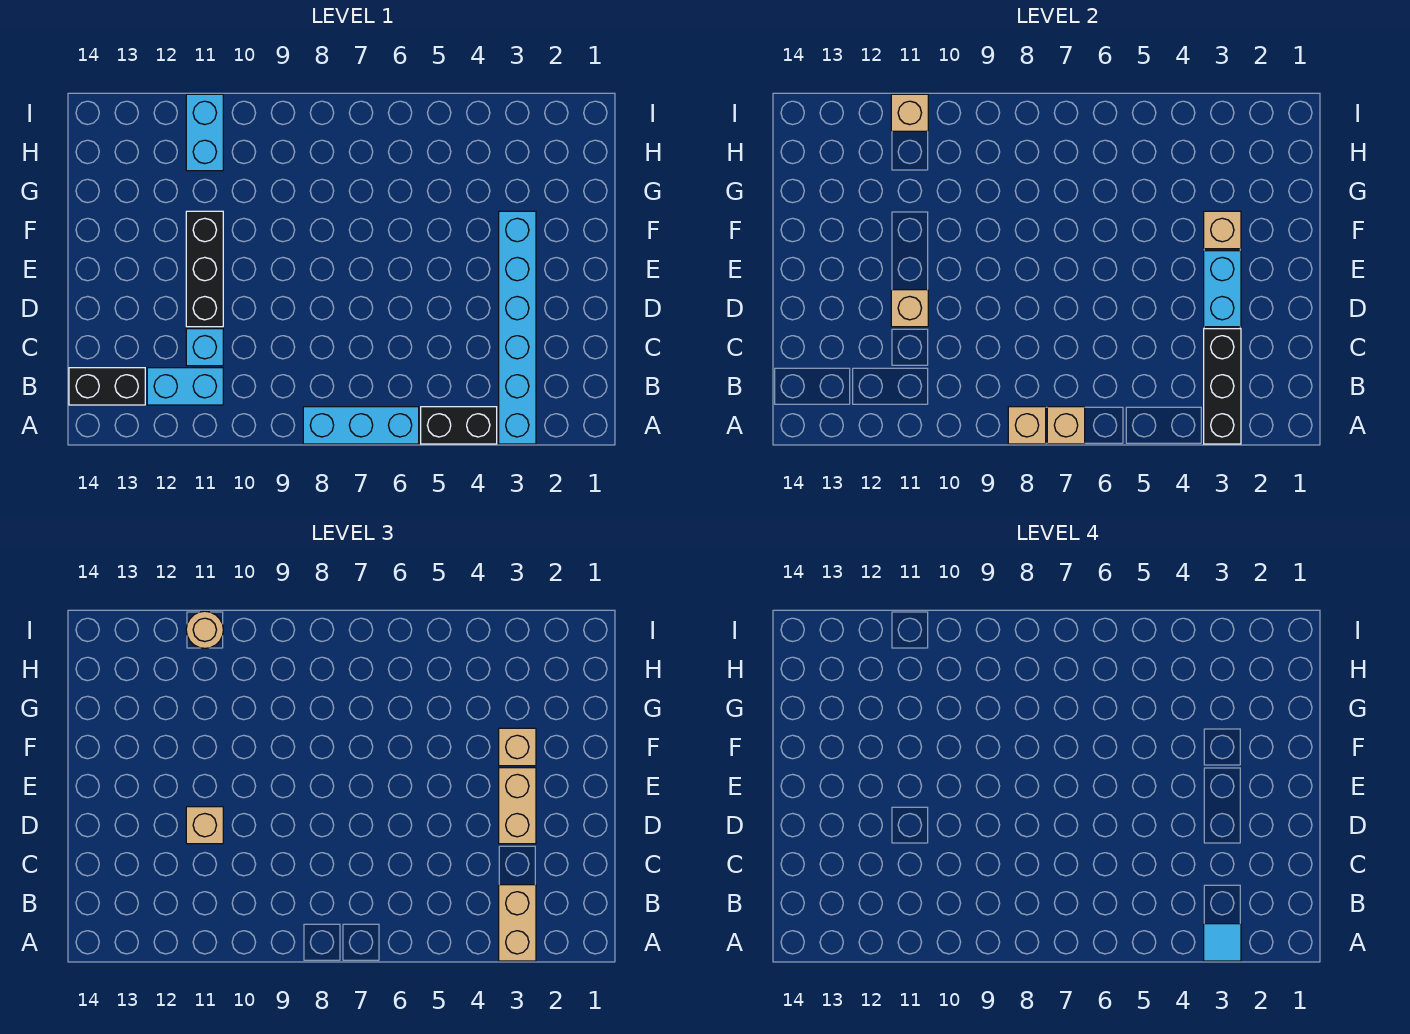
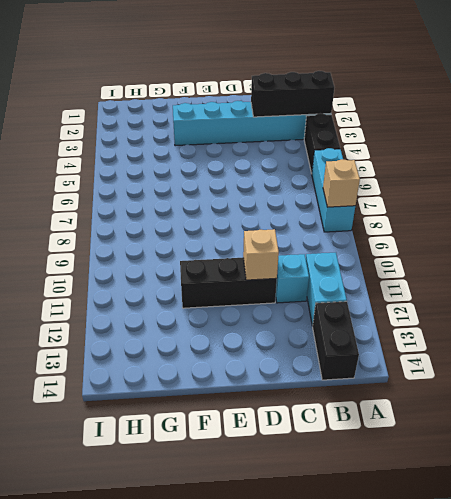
none -> cyan 1x2 brick [186,94,223,171]
none -> tan 1x1 brick [1047,407,1085,444]
none -> cyan 1x2 brick [1204,251,1241,327]

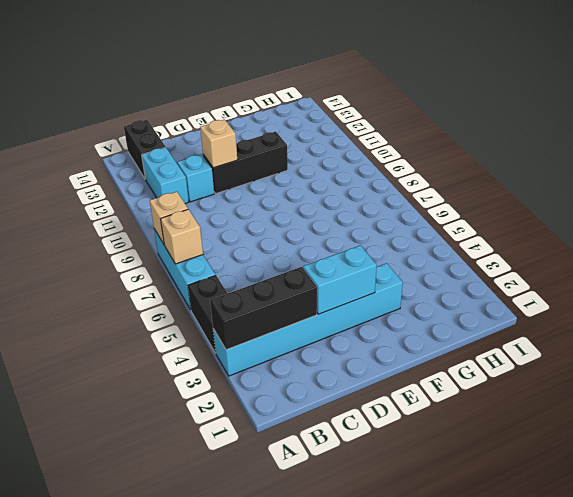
none -> cyan 1x2 brick [186,94,223,171]
none -> tan 1x1 brick [1204,211,1241,249]
none -> tan 1x1 brick [891,94,928,131]

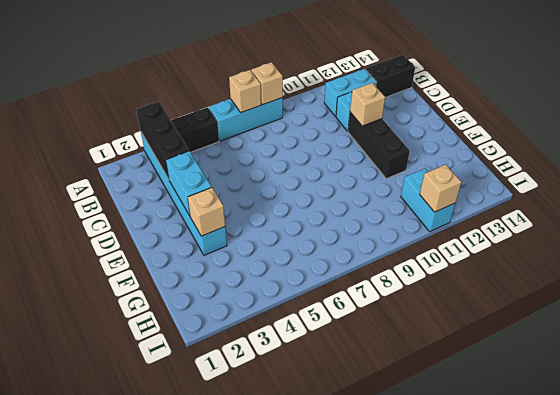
none -> tan 1x2 brick [499,885,536,961]
none -> tan 1x2 brick [499,768,536,844]
none -> tan 1x1 brick [186,807,223,844]

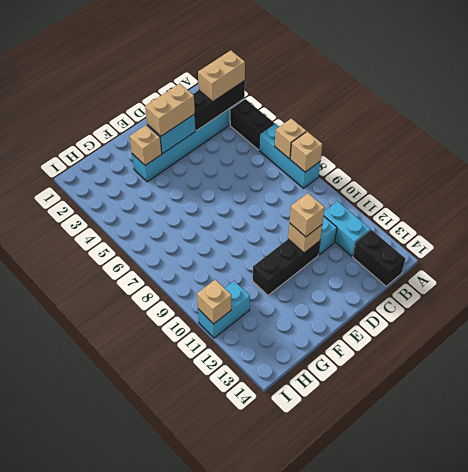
none -> tan 1x1 brick [499,728,536,766]
none -> tan 1x1 round brick [186,611,223,648]
none -> cyan 1x1 tile [1204,924,1241,961]

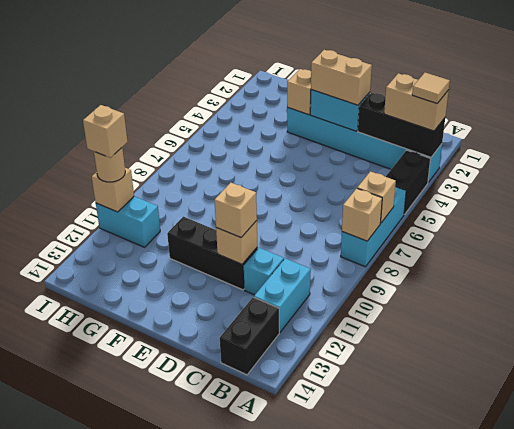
tan 1x1 tile [412,73,450,103] -> cyan 1x1 tile [1204,924,1241,961]
tan 1x1 brick [83,105,128,158] -> tan 1x1 brick moved to [499,728,536,766]

